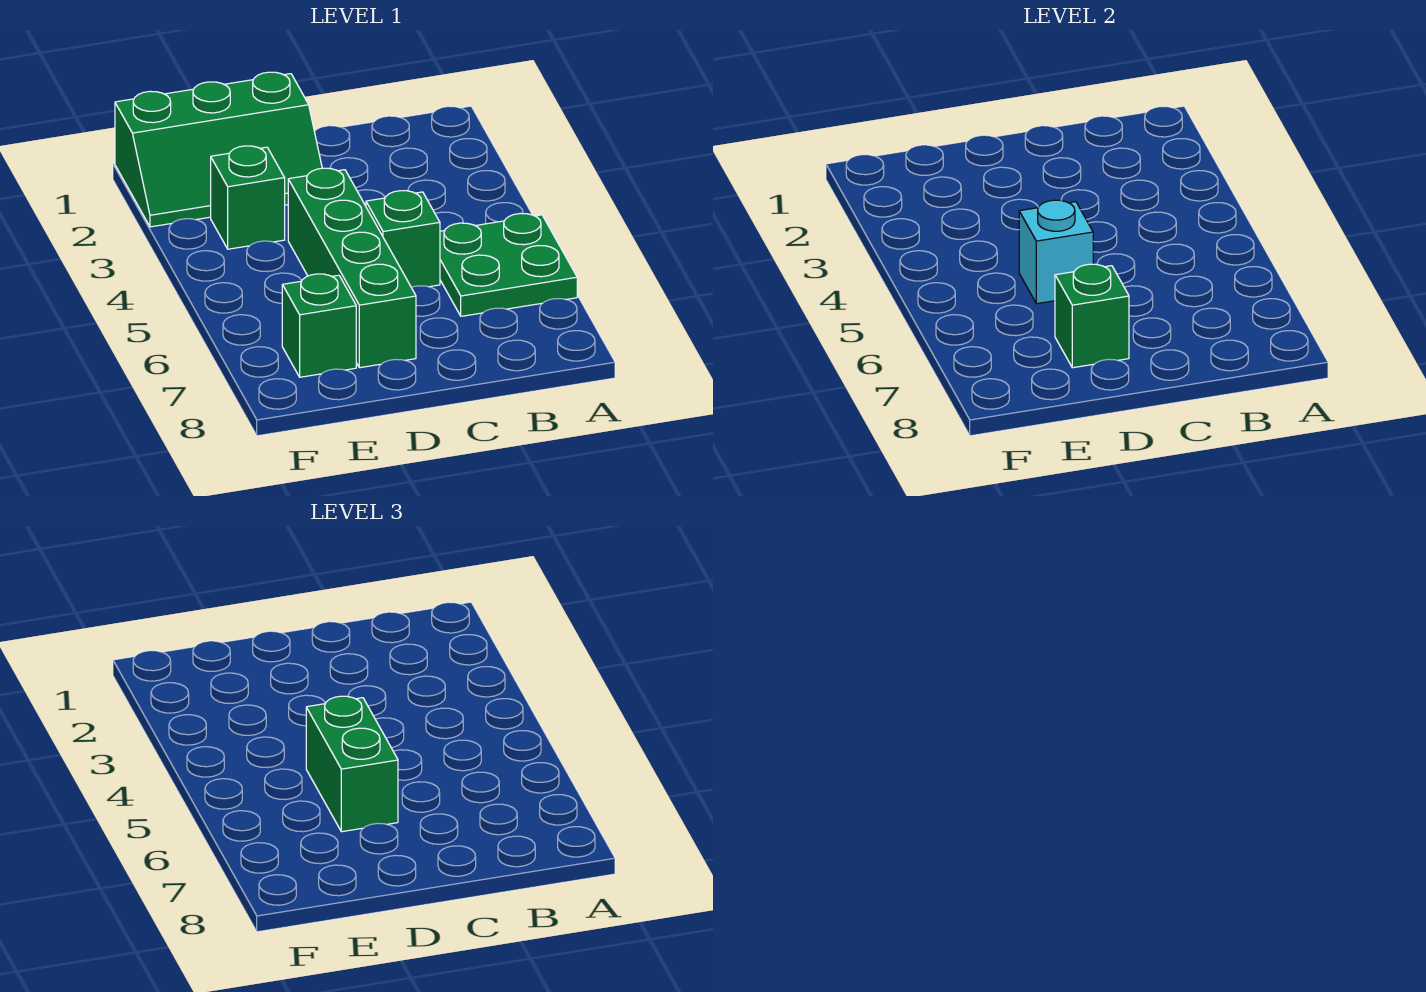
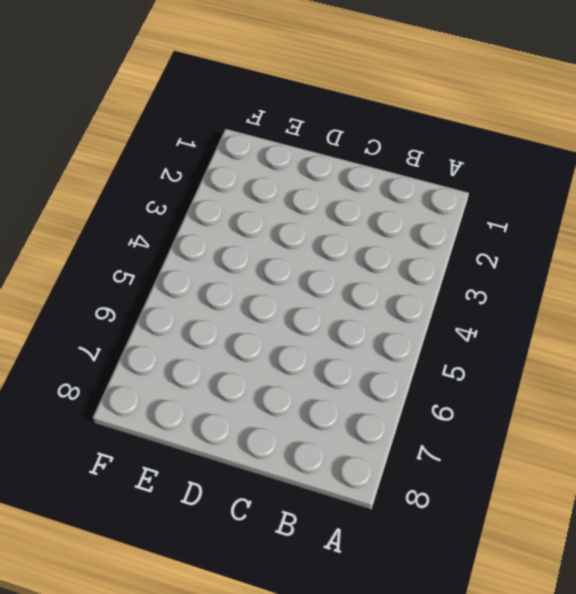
none -> green 2x2 plate [440,213,577,316]
none -> green 1x1 brick [366,191,440,287]

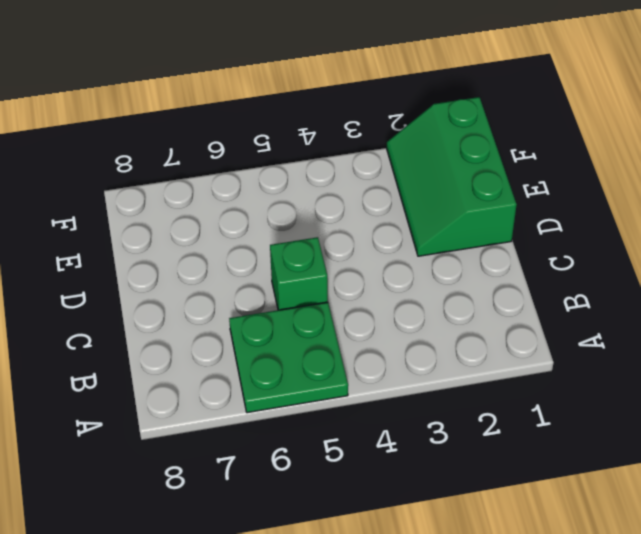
none -> green 1x4 brick [288,168,416,368]
none -> green 1x1 brick [211,146,285,249]

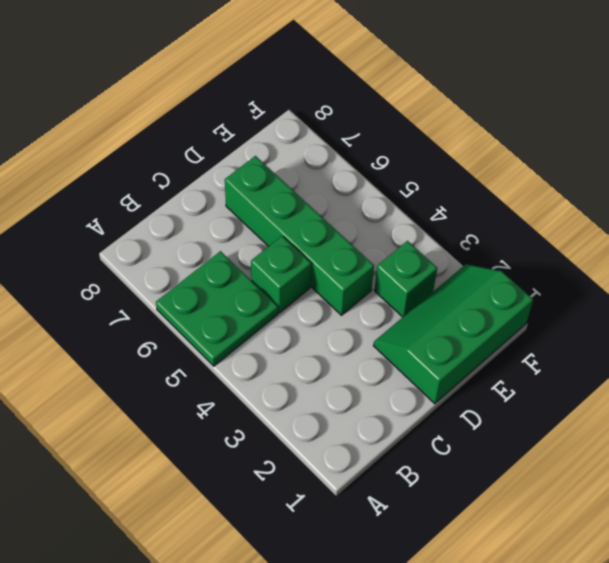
none -> green 1x1 brick [282,274,356,377]
none -> cyan 1x1 brick [1019,200,1093,304]

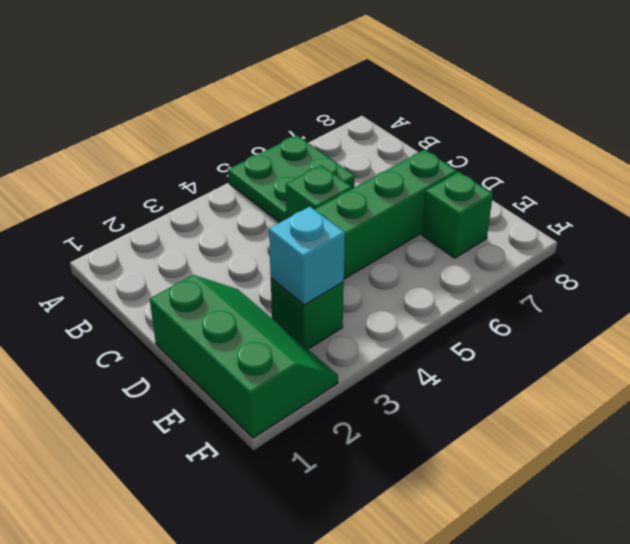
cyan 1x1 brick [269,207,345,305] -> cyan 1x1 brick moved to [1019,200,1093,304]
none -> green 1x1 brick [1055,264,1129,368]
none -> green 1x2 brick [306,696,398,832]

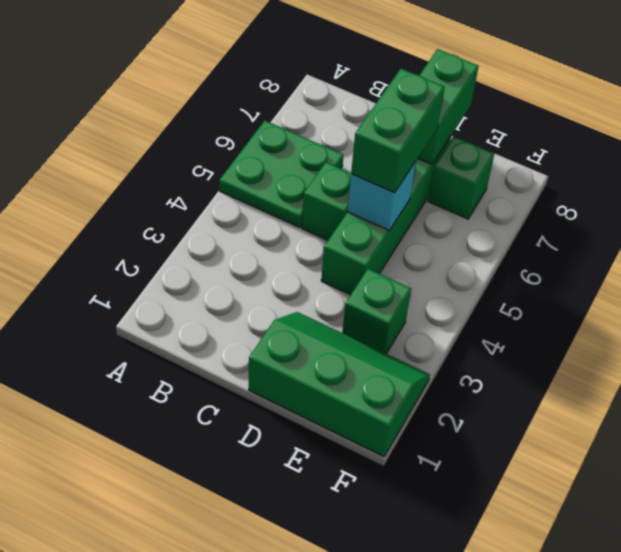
green 1x2 brick [418,49,478,164] -> green 1x1 brick [1055,264,1129,368]

